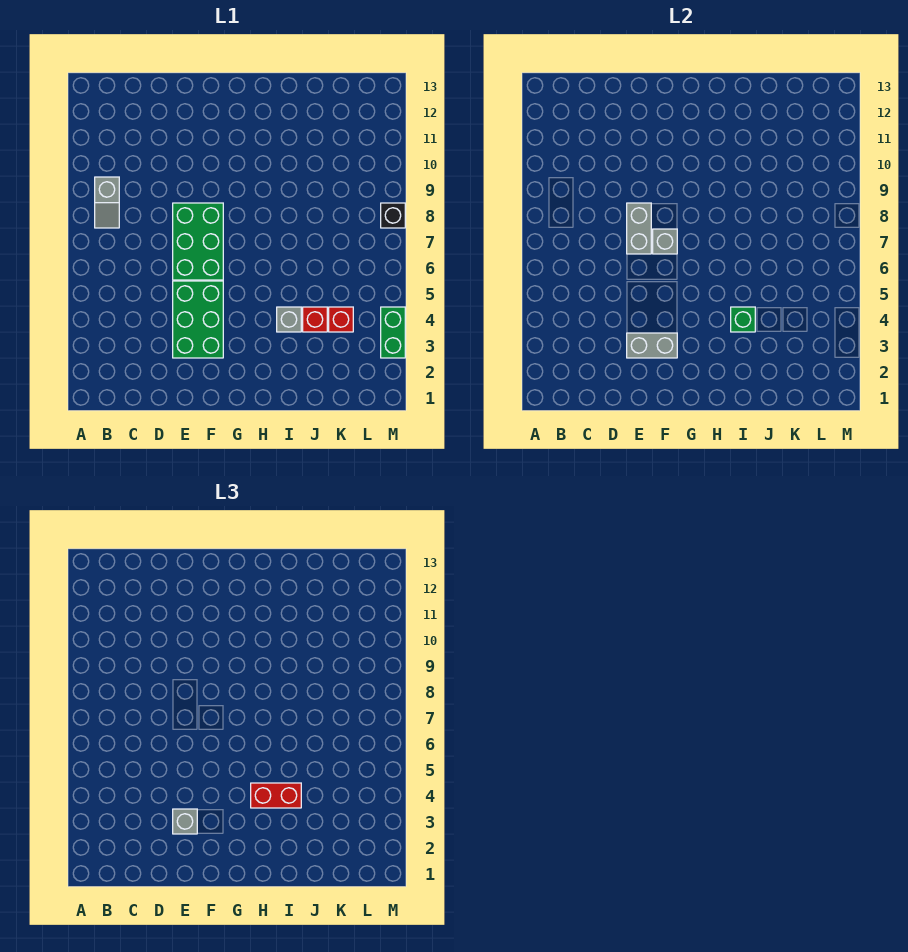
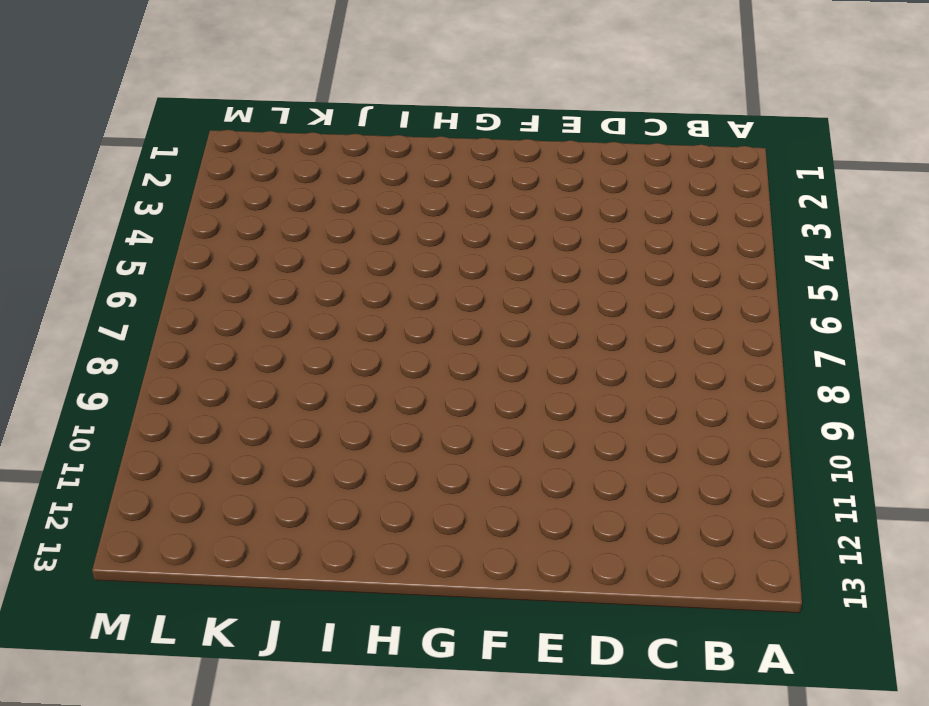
none -> grey 1x2 slope [95,177,119,228]
none -> green 2x3 brick [173,281,223,358]
none -> green 2x3 brick [173,203,223,280]

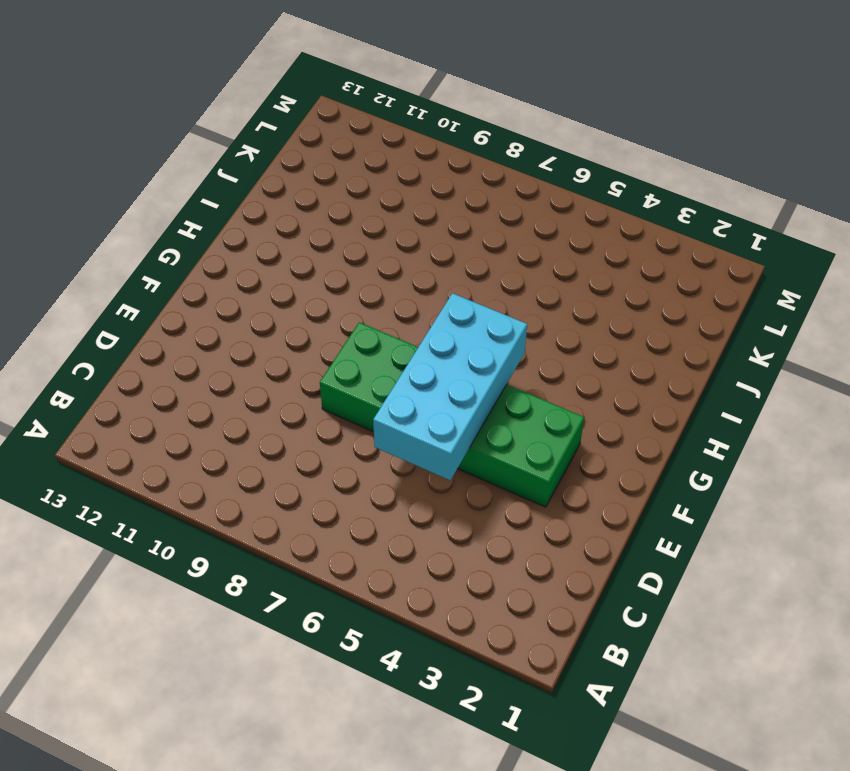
cyan 2x4 brick [373,293,527,480] -> none
none -> grey 1x2 slope [95,177,119,228]
none -> grey 1x1 brick [277,307,301,332]
none -> red 1x1 brick [303,307,327,332]

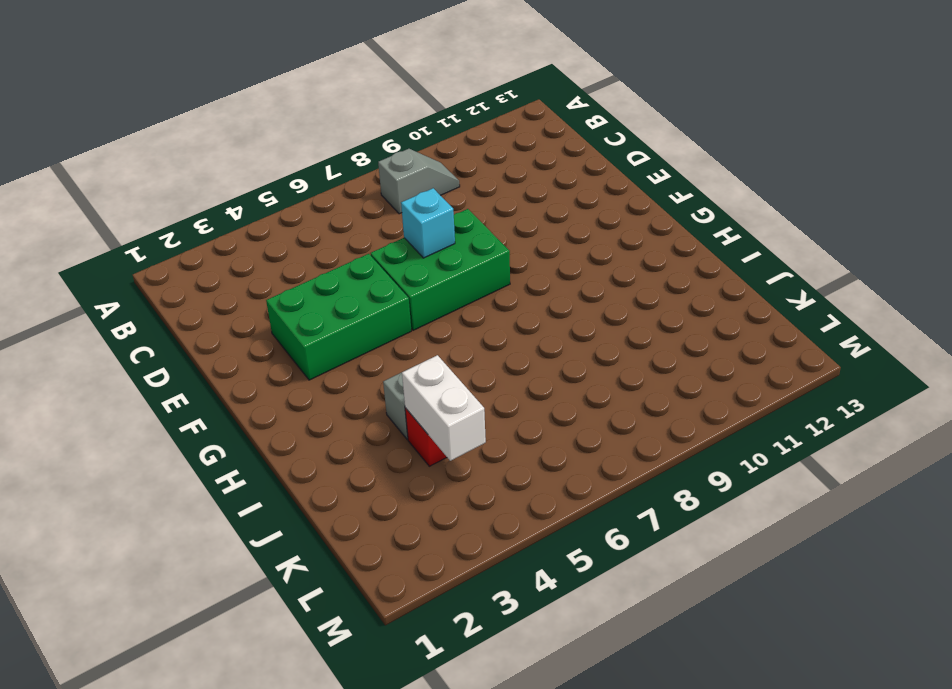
grey 1x2 slope [378,149,460,214] -> grey 1x2 slope turned to [95,177,119,228]
cyan 1x1 brick [401,188,455,258] -> grey 1x2 brick [627,203,651,254]
white 1x2 brick [402,355,486,461] -> none
none -> red 1x1 brick [329,307,353,332]
none -> green 1x2 brick [381,307,405,358]
none -> black 1x1 brick [381,203,405,228]

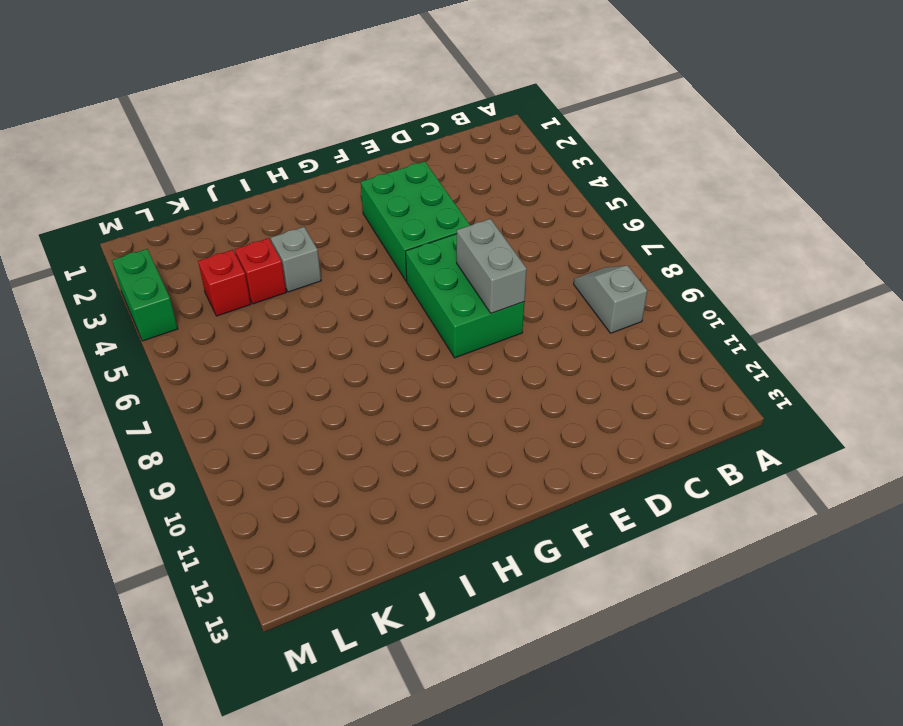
none -> black 1x1 brick [381,203,405,228]
none -> grey 1x2 brick [627,333,677,358]
none -> grey 1x1 brick [653,229,677,254]

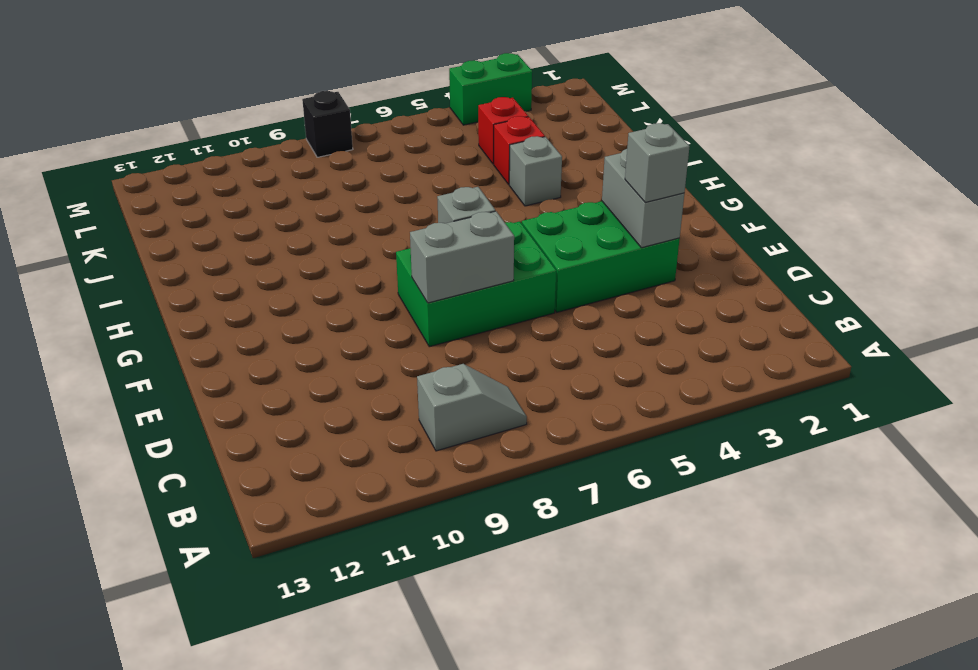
none -> green 1x1 brick [731,307,755,332]
none -> red 1x2 brick [251,783,301,808]

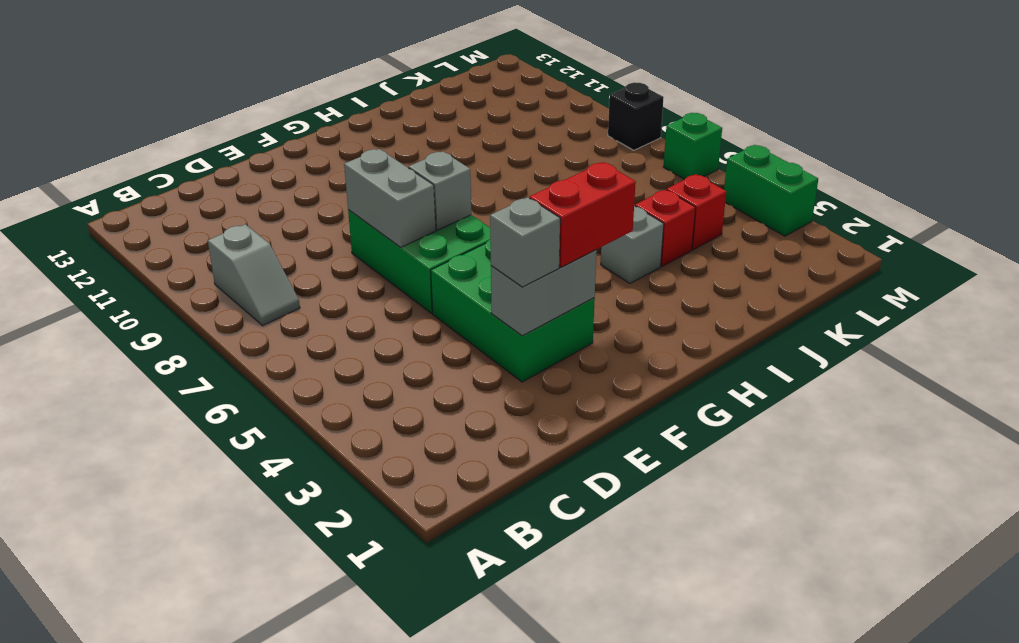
red 1x2 brick [530,162,636,267] -> red 1x2 brick moved to [251,783,301,808]
green 1x1 brick [663,113,722,179] -> green 1x1 brick moved to [731,307,755,332]

